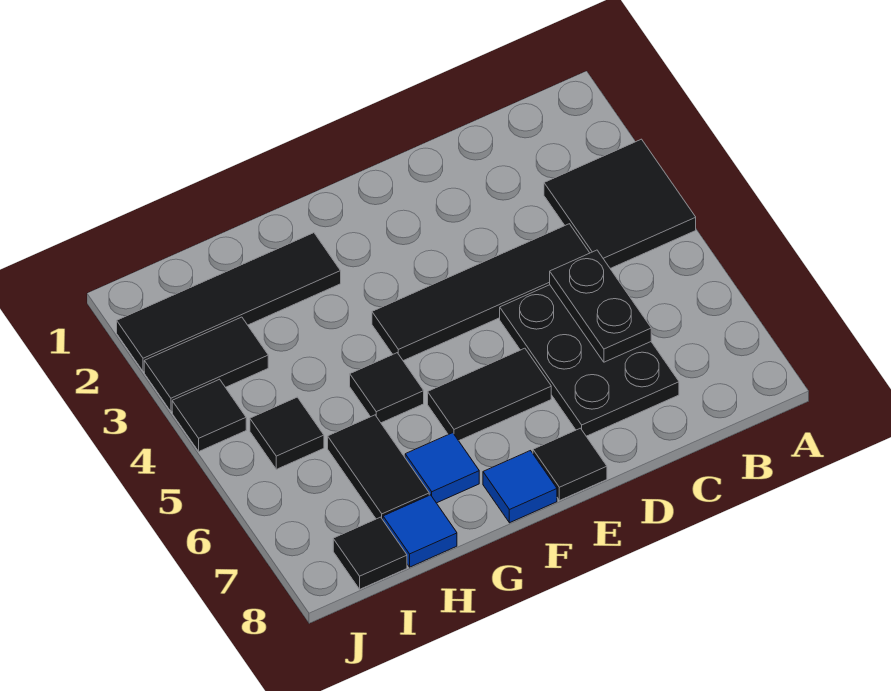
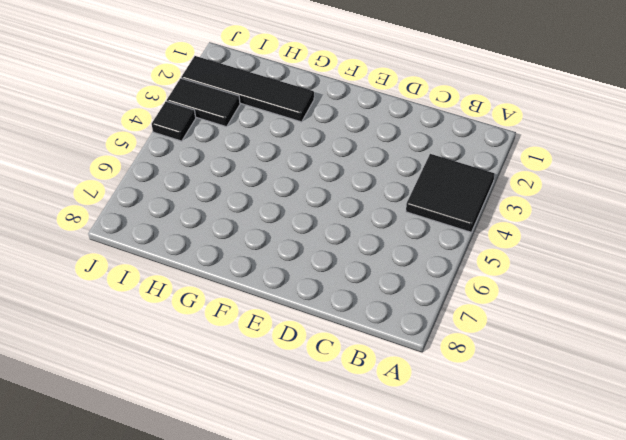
none -> black 1x4 tile [372,224,589,361]
none -> black 2x3 plate [500,285,679,436]
none -> black 1x2 tile [428,348,551,441]

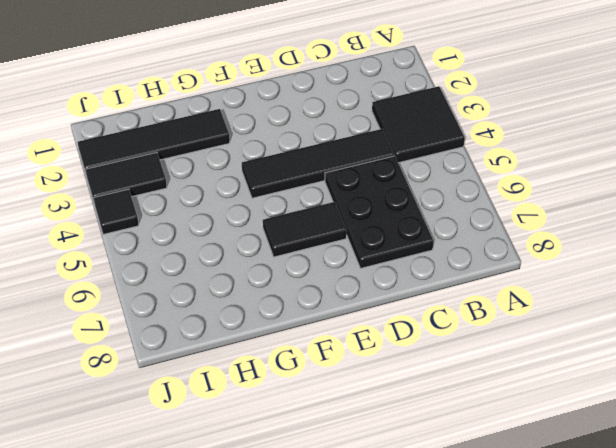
none -> black 1x1 tile [533,428,607,501]
none -> blue 1x1 tile [483,451,557,523]
none -> black 1x1 tile [350,353,424,423]

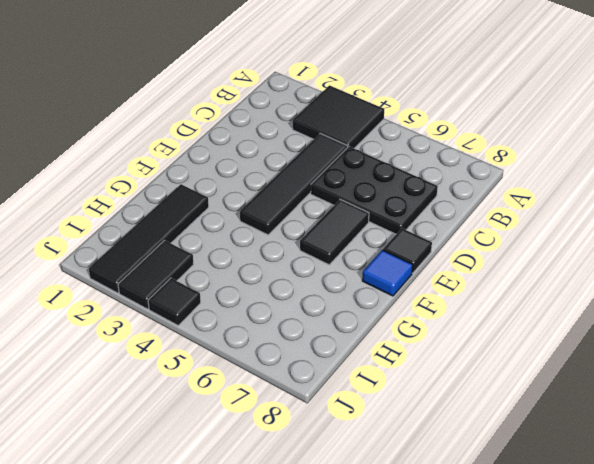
none -> black 1x1 tile [350,353,424,423]
none -> blue 1x1 tile [405,433,479,503]
none -> black 1x2 tile [328,415,429,520]

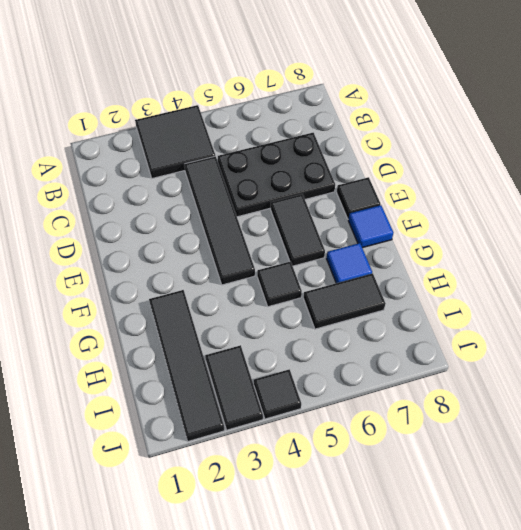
none -> blue 1x1 tile [383,495,457,567]
none -> black 1x1 tile [250,397,324,469]
none -> black 1x1 tile [333,517,407,589]

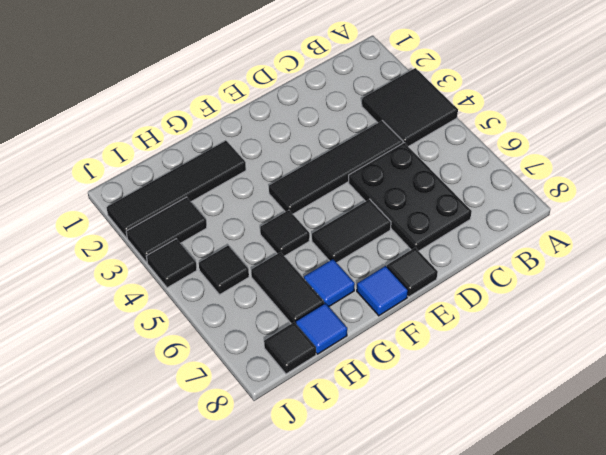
none -> black 1x2 plate [550,250,651,362]

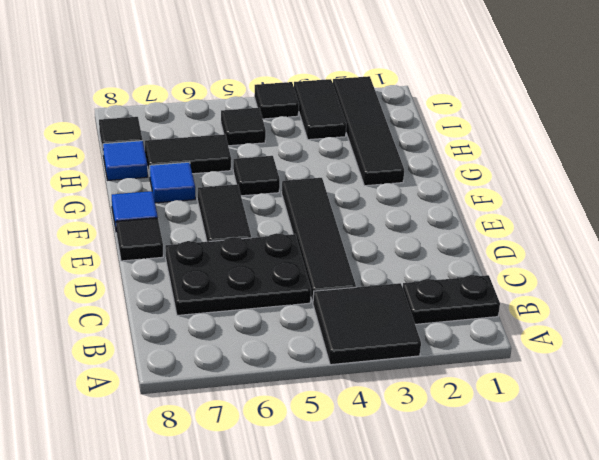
black 1x2 plate [403,275,500,324] -> black 1x2 plate moved to [550,250,651,362]

